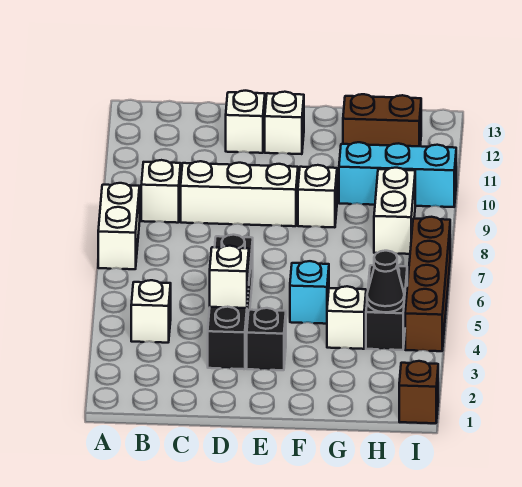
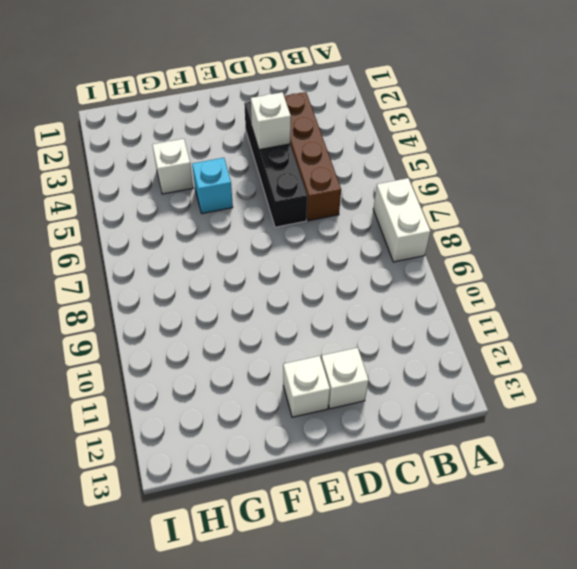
brown 1x4 brick [284,92,341,221] -> brown 1x4 brick moved to [405,217,450,351]
none -> white 1x1 brick [131,280,171,343]
none -> white 1x1 brick [141,160,181,223]
none -> white 1x3 brick [181,161,298,226]

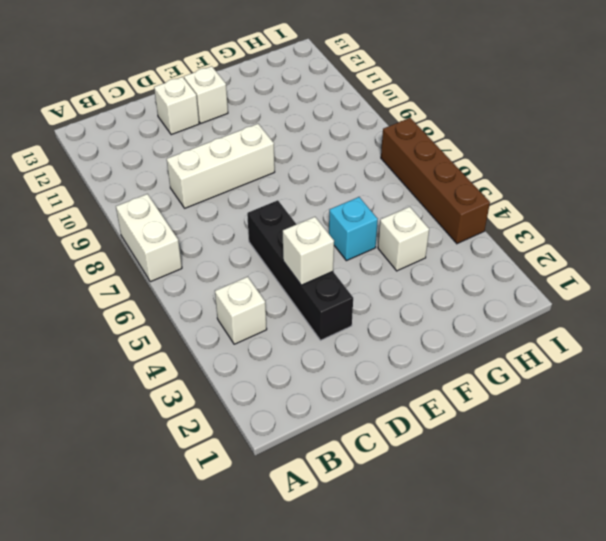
none -> white 1x1 brick [141,160,181,223]
none -> black 1x1 brick [247,308,286,370]
none -> white 1x1 brick [298,165,337,227]

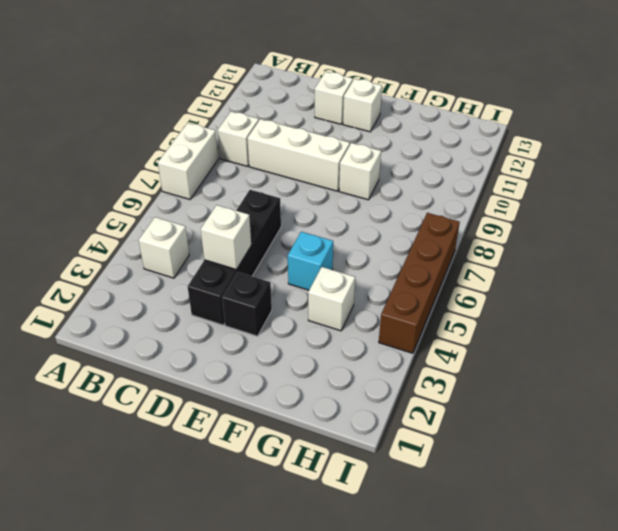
none -> cyan 1x3 brick [339,142,456,207]
none -> brown 1x2 brick [343,94,421,146]
none -> black 1x2 brick [366,265,407,350]

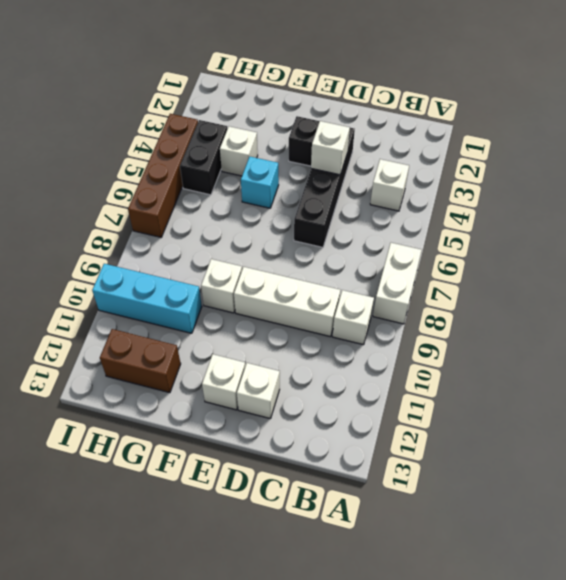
none -> white 1x2 brick [374,168,415,254]
none -> brown 1x1 brick [399,361,438,423]
none -> black 1x1 cone [367,251,404,312]

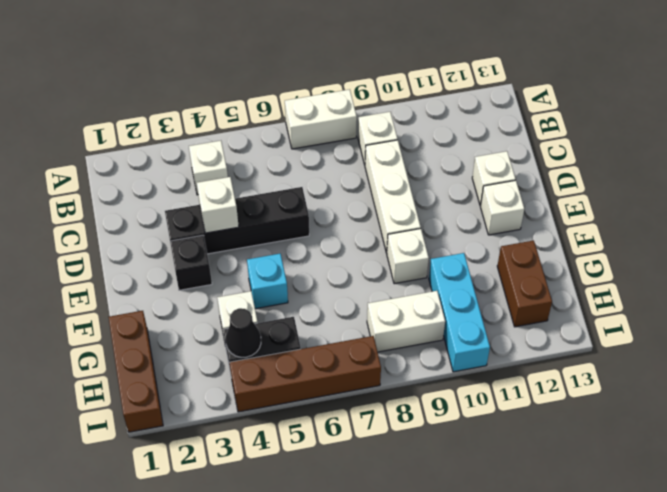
brown 1x3 brick [109,311,163,432] -> brown 1x1 brick [399,361,438,423]

